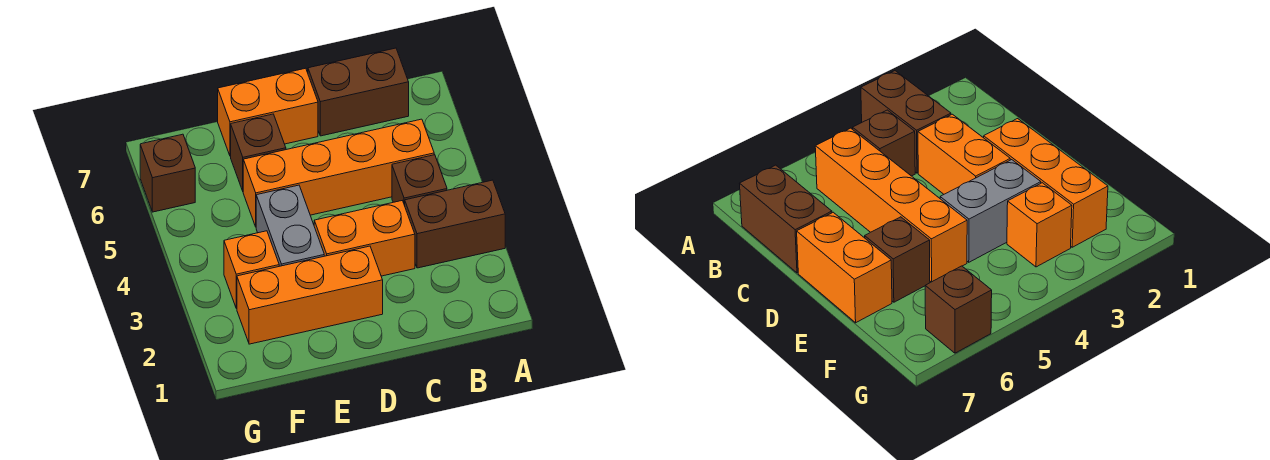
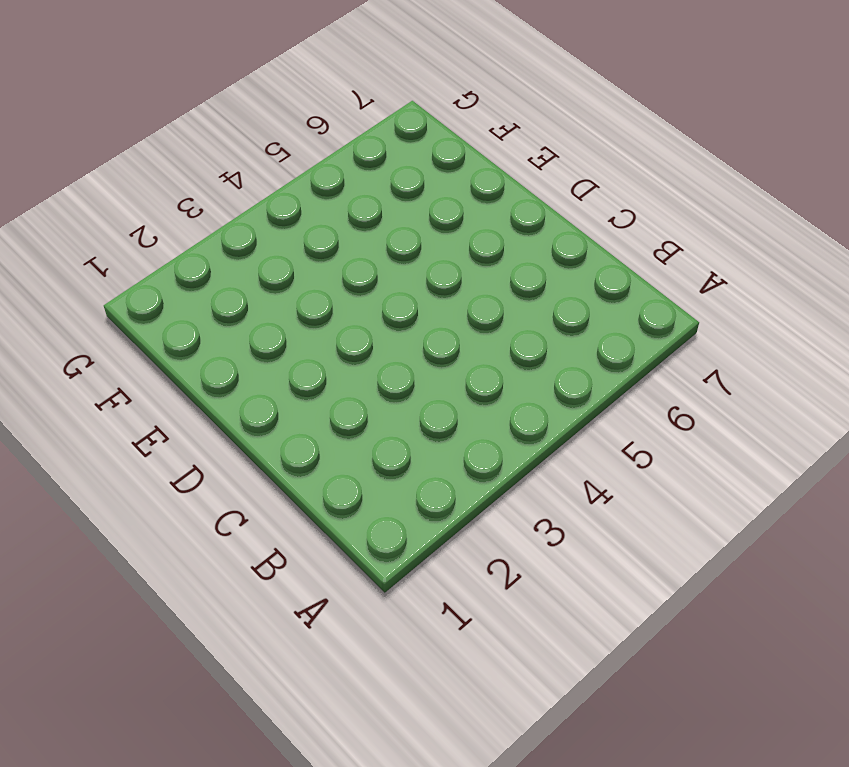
none -> brown 1x2 brick [405,180,505,268]
none -> brown 1x1 brick [392,155,447,205]

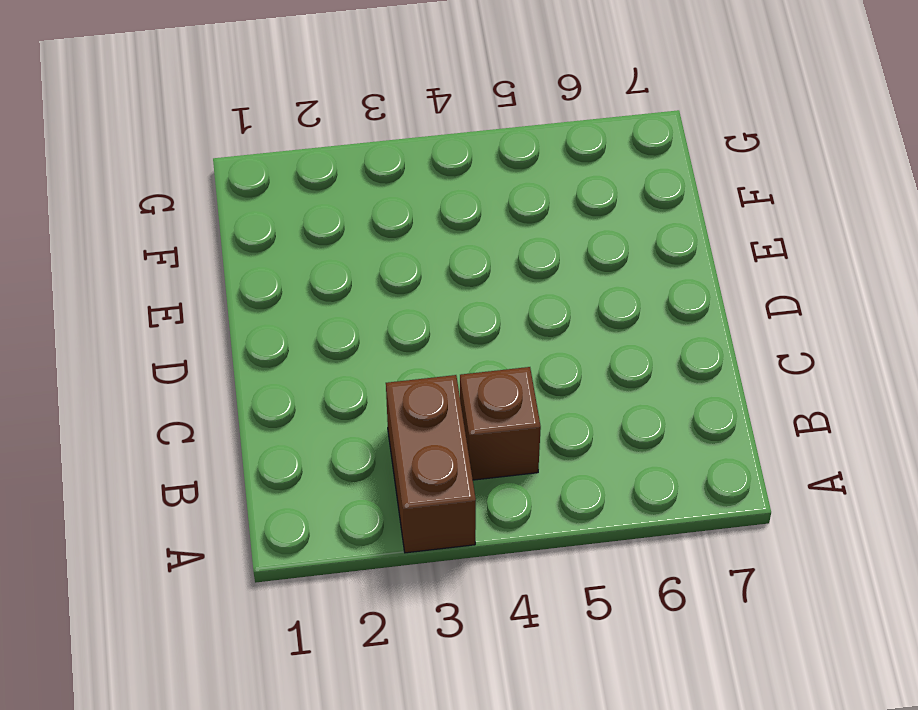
none -> orange 1x4 brick [243,119,434,227]
none -> brown 1x2 brick [308,48,409,136]

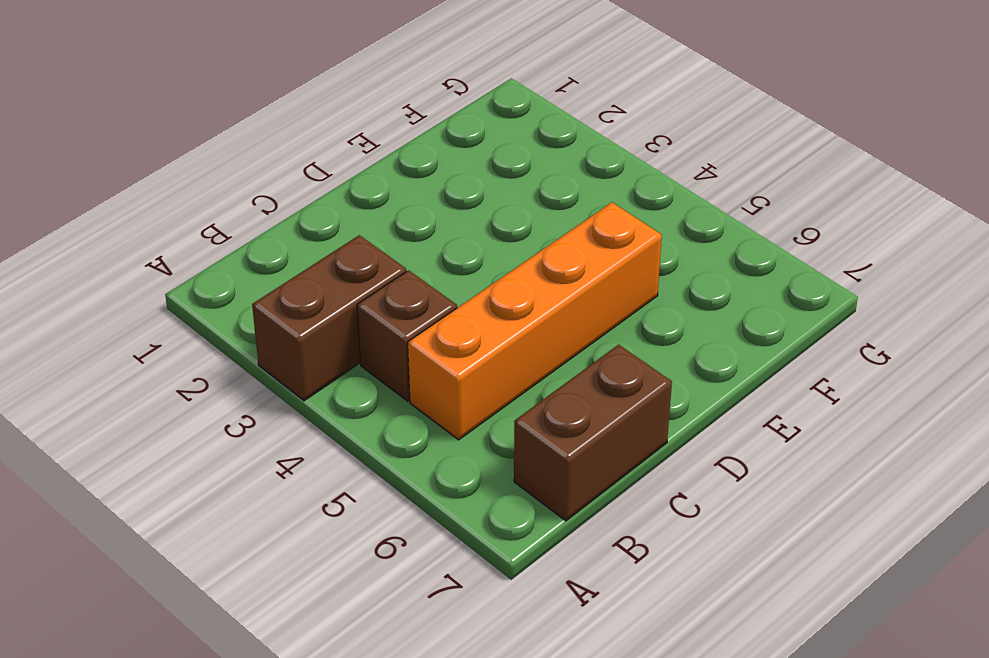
none -> orange 1x2 brick [314,201,415,276]
none -> orange 1x3 brick [237,246,383,344]

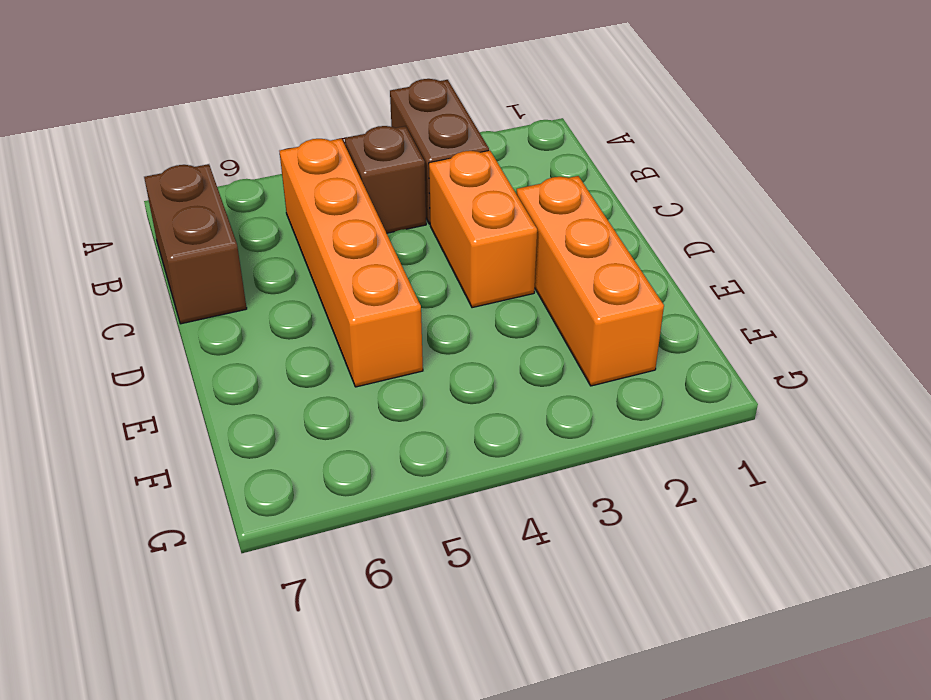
none -> orange 1x2 brick [218,68,318,156]
none -> grey 1x2 brick [256,185,324,266]

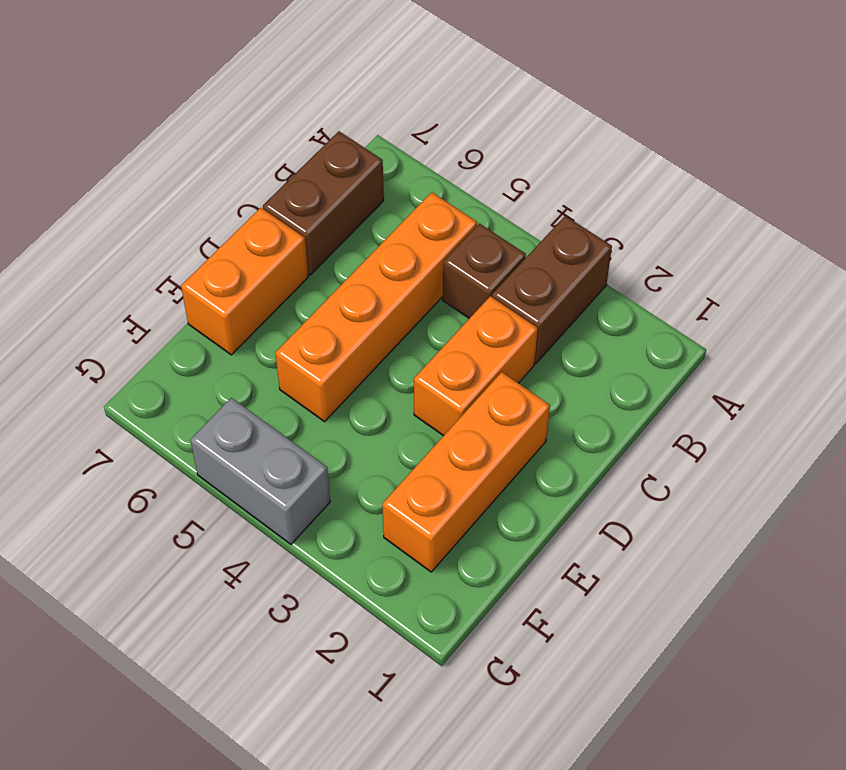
grey 1x2 brick [190,398,330,544] -> grey 1x2 brick moved to [256,185,324,266]
none -> brown 1x1 brick [231,114,286,191]
none -> orange 1x1 brick [224,231,279,309]

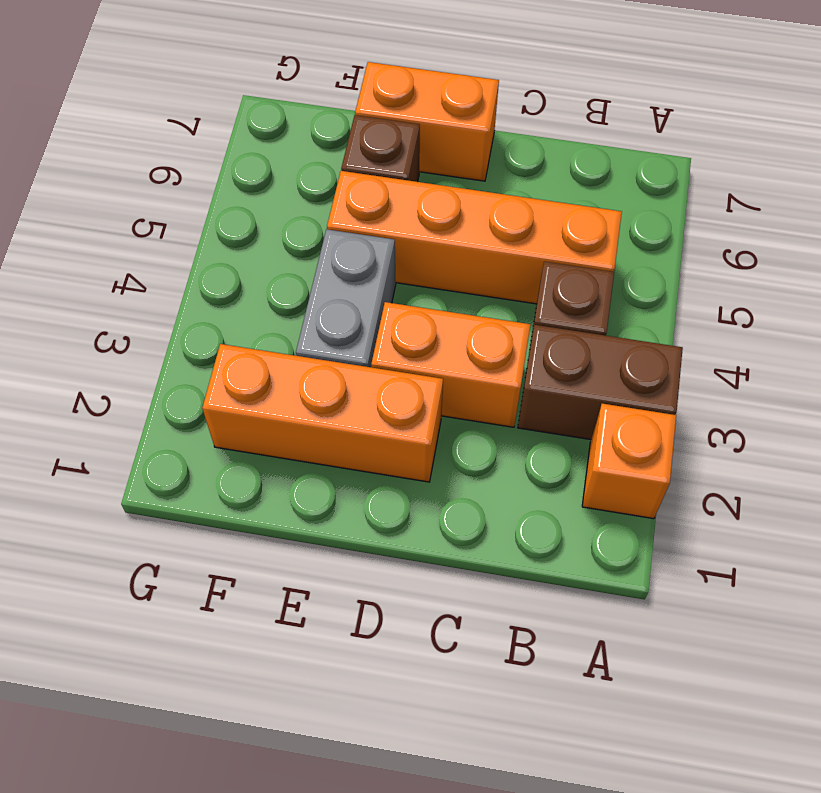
orange 1x1 brick [582,404,676,519] -> orange 1x1 brick moved to [224,231,279,309]
none -> brown 1x2 brick [308,48,409,136]
none -> brown 1x1 brick [140,134,195,212]

